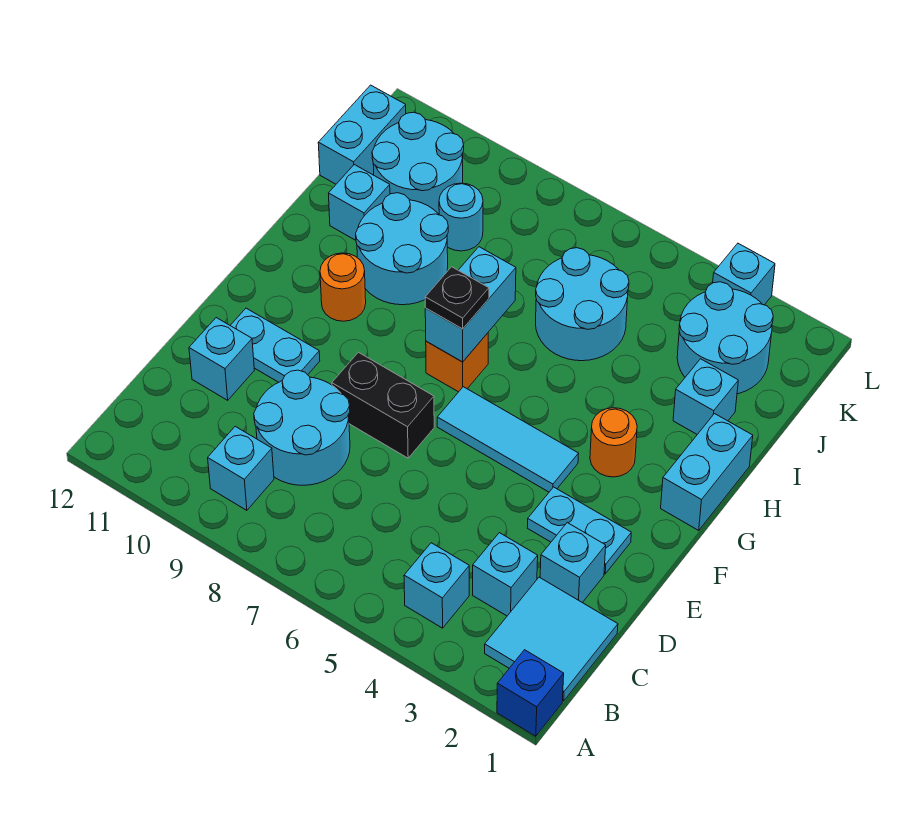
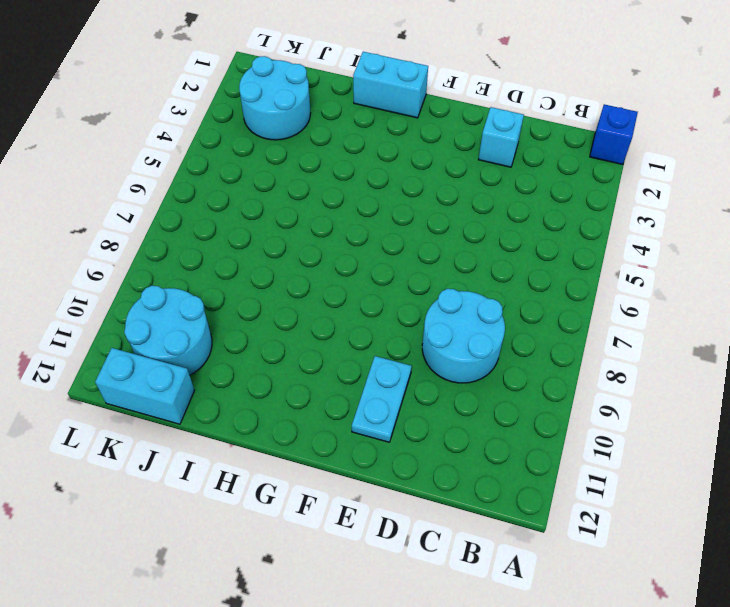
none -> cyan 2x2 tile [485,577,618,701]
none -> cyan 1x1 brick [404,543,469,628]
none -> cyan 1x1 brick [208,426,274,510]

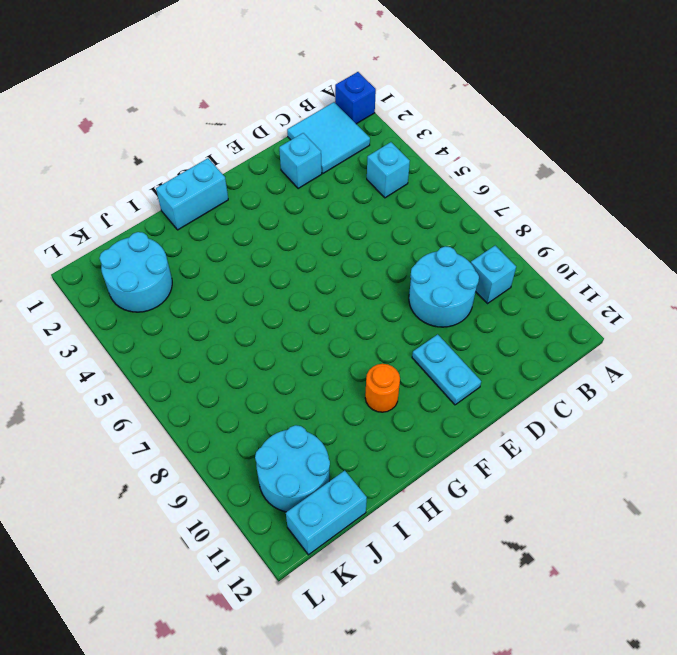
none -> cyan 1x1 brick [473,533,538,616]
none -> cyan 1x1 brick [189,318,254,400]
none -> cyan 1x2 plate [527,487,631,574]

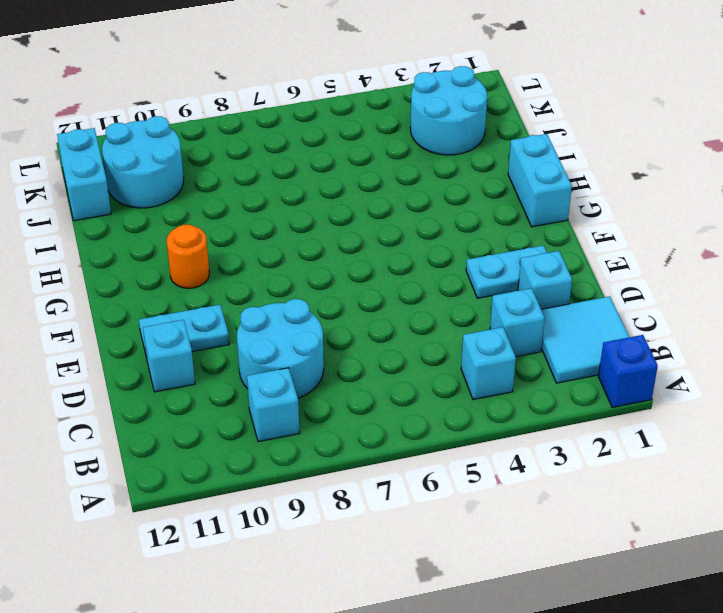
none -> black 1x2 brick [332,352,434,458]
none -> cyan 1x3 tile [437,387,579,492]
none -> orange 1x1 round brick [590,408,637,477]

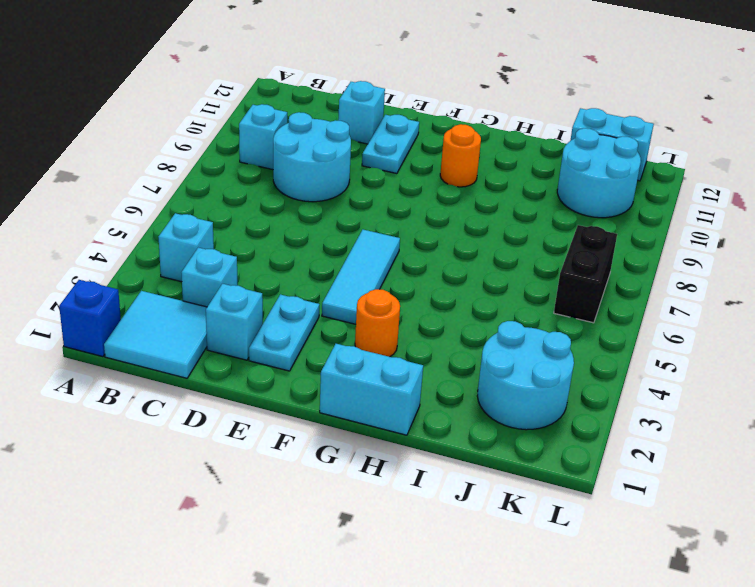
black 1x2 brick [554,225,617,323] -> black 1x2 brick moved to [332,352,434,458]
none -> orange 1x1 brick [426,333,488,392]
none -> cyan 2x2 round brick [356,193,448,305]
none -> cyan 1x1 brick [673,359,738,434]

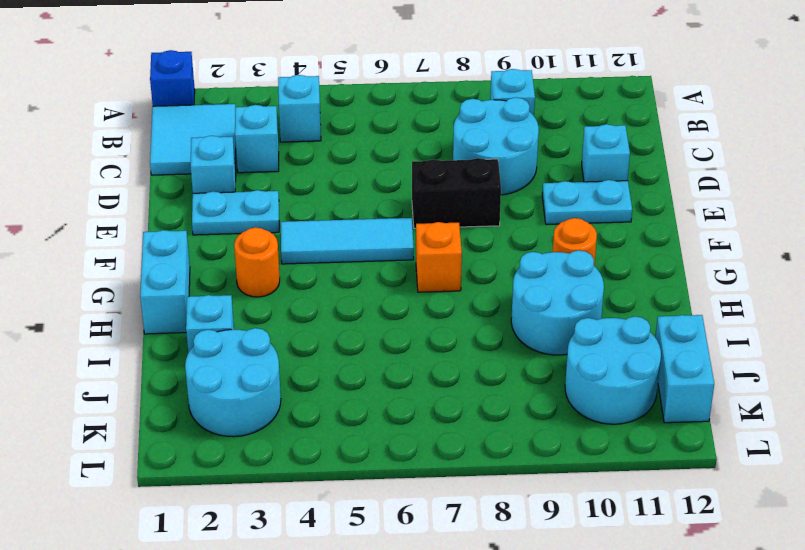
none -> cyan 2x2 round brick [536,248,629,361]
none -> cyan 1x1 brick [328,165,390,240]
none -> cyan 1x1 round brick [439,183,483,251]

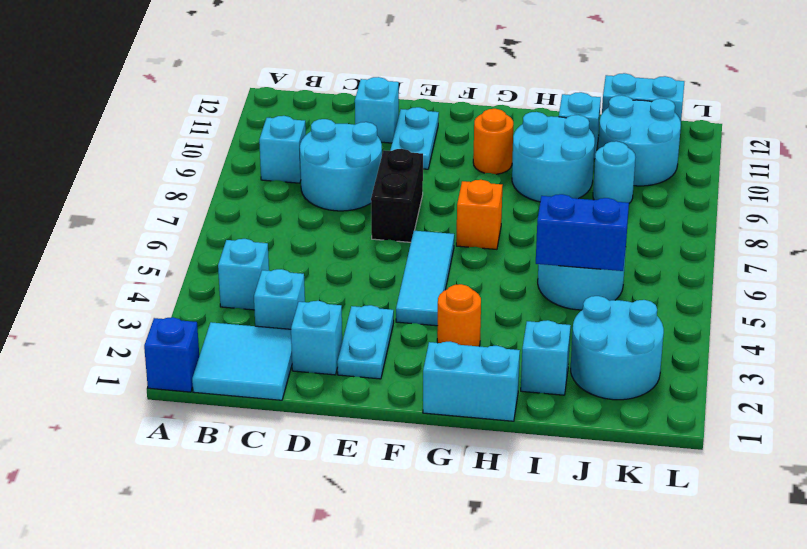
blue 1x2 brick [536,194,629,271] -> none
none -> cyan 1x1 brick [713,243,775,305]
none -> cyan 1x2 brick [425,247,516,362]
none -> black 1x1 plate [425,267,489,329]

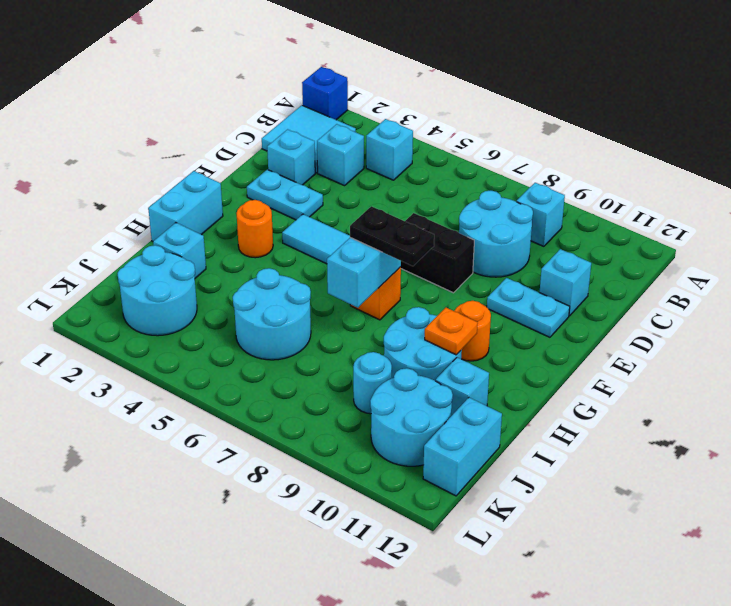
black 1x2 plate [350,206,434,266] -> black 1x1 plate [425,267,489,329]
orange 1x1 plate [425,308,478,355] -> none
none -> cyan 1x1 brick [713,243,775,305]

